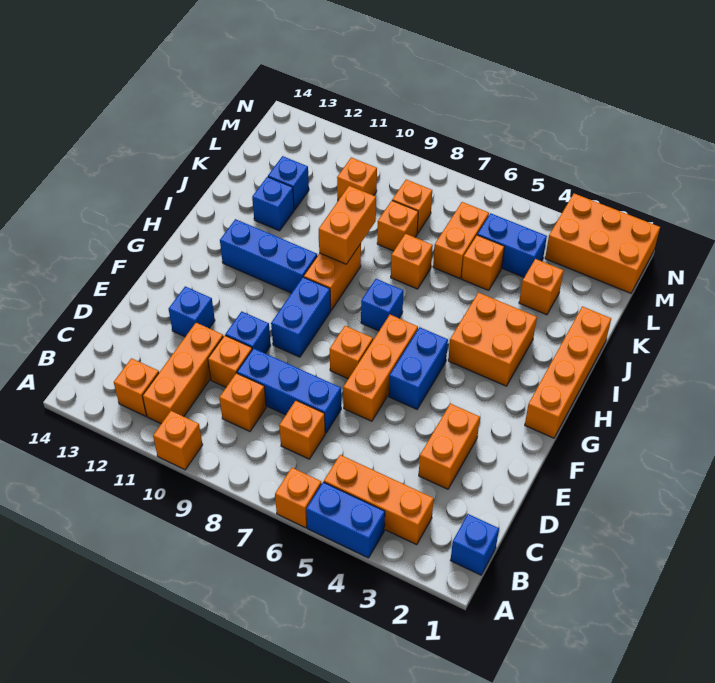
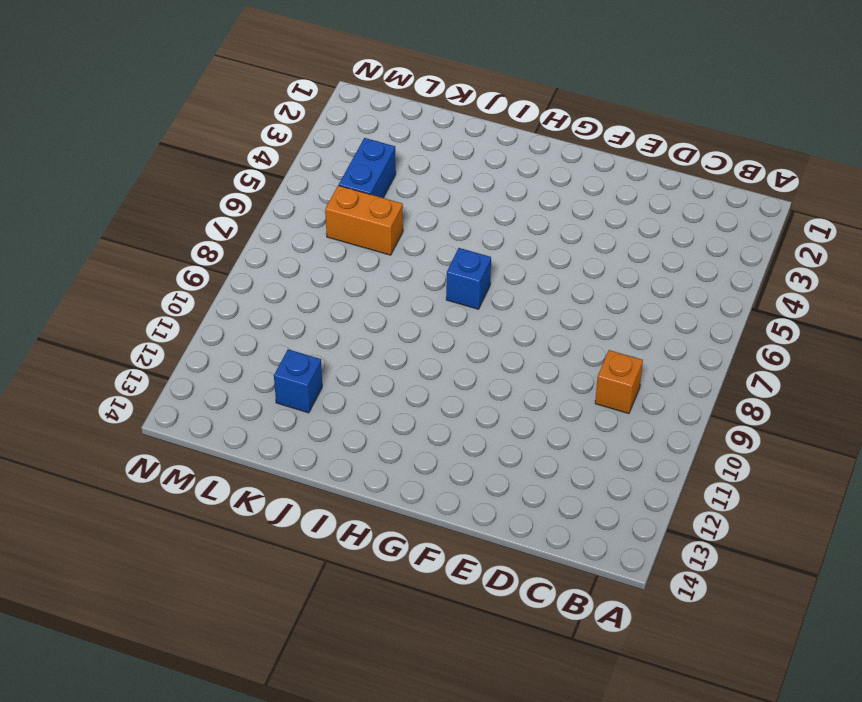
none -> blue 1x2 brick [306,482,385,558]
none -> orange 1x1 brick [275,468,322,528]
none -> orange 1x1 brick [153,411,203,470]
none -> blue 1x1 brick [450,514,499,575]

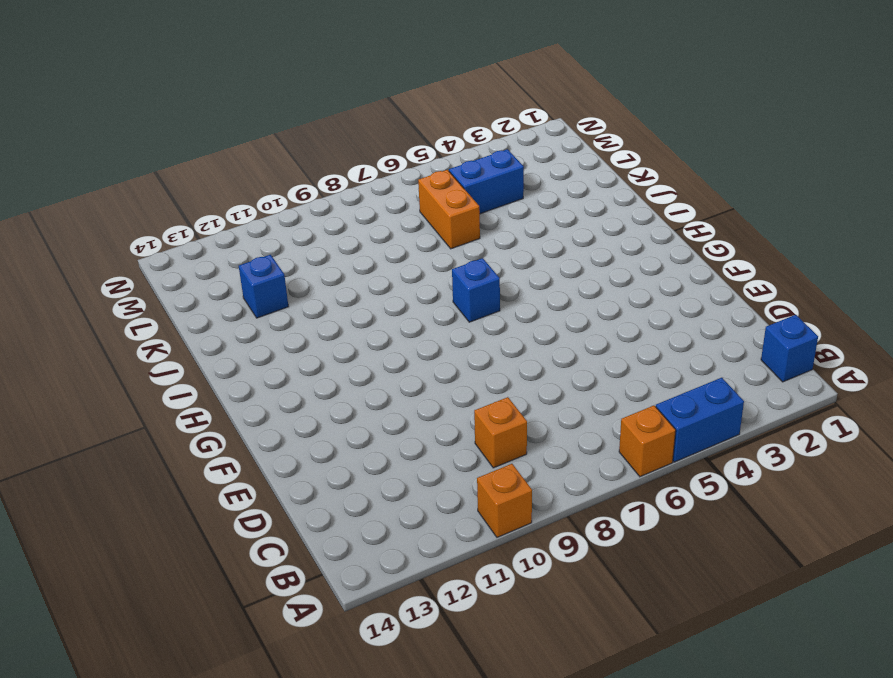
none -> orange 1x3 brick [324,455,434,545]
none -> orange 1x3 brick [143,323,223,424]
none -> orange 1x1 brick [114,358,159,416]
none -> orange 1x1 brick [279,401,325,459]

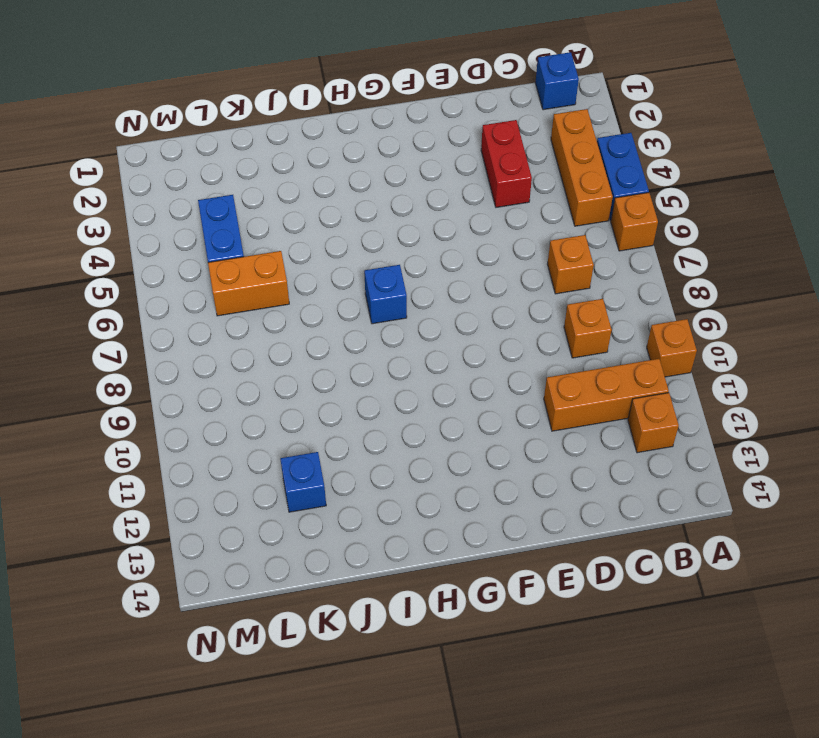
red 1x2 brick [481,120,532,207] -> orange 1x2 brick [419,404,480,489]
none -> blue 1x3 brick [237,348,341,433]
none -> orange 1x1 brick [208,335,252,387]
none -> orange 1x3 brick [343,315,418,421]
none -> blue 1x1 brick [225,311,271,353]

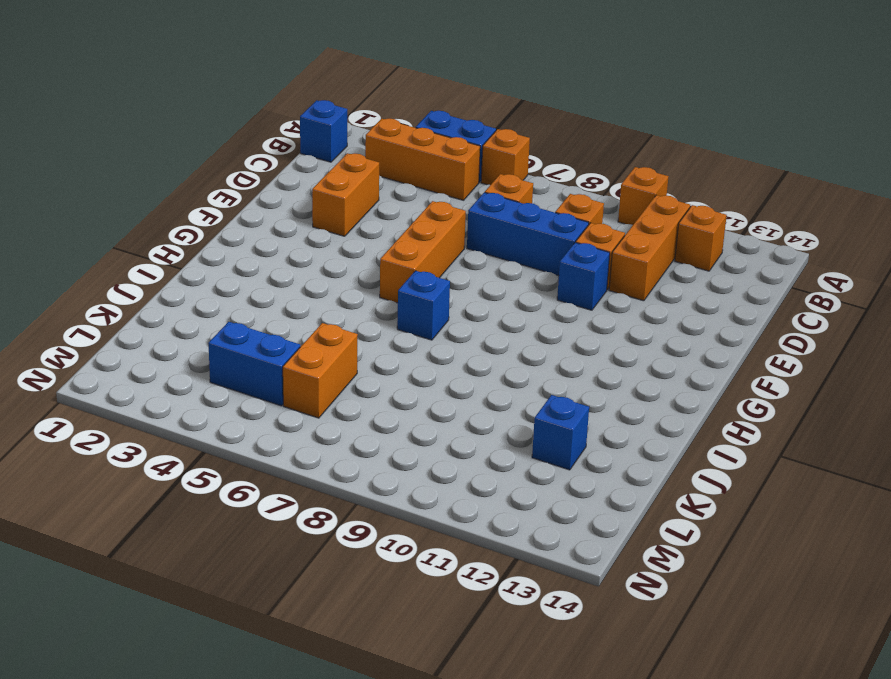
none -> blue 1x1 brick [169,286,215,337]
none -> blue 1x2 brick [389,327,448,409]
none -> orange 1x1 brick [330,326,373,379]
none -> blue 1x2 brick [271,277,331,357]

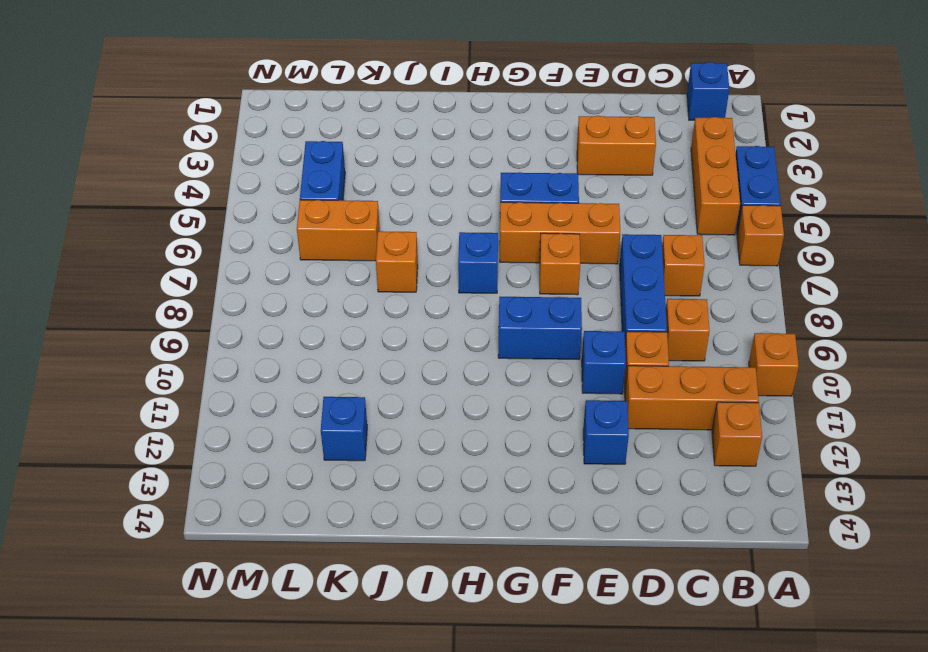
none -> orange 1x4 brick [525,306,611,438]
none -> orange 2x2 brick [448,293,537,386]
none -> orange 1x2 brick [304,244,361,310]
none -> blue 1x3 brick [220,219,317,293]

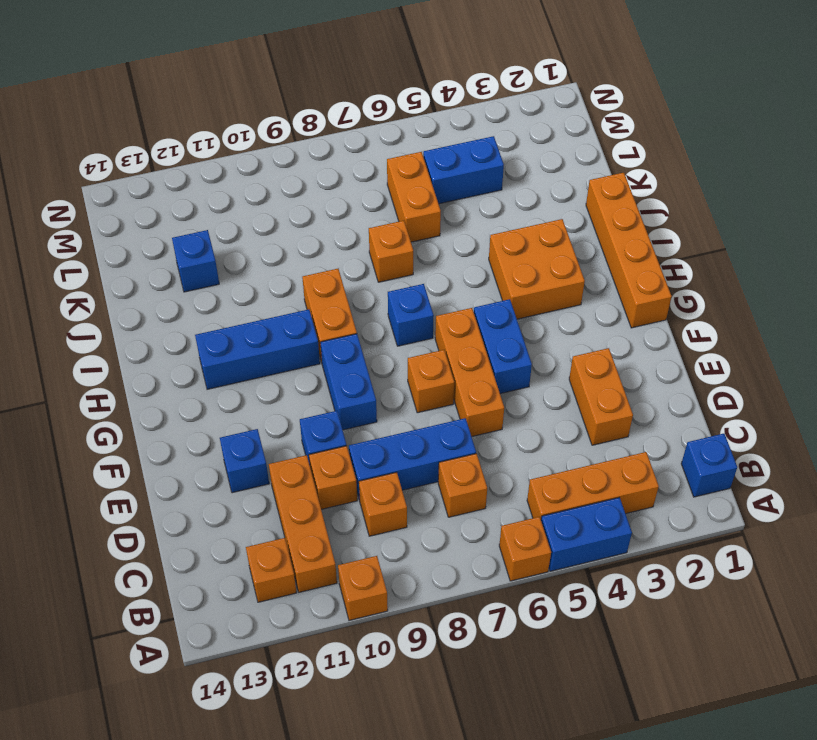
none -> blue 1x1 brick [252,177,294,231]
none -> orange 1x1 brick [519,259,563,315]
none -> orange 1x1 brick [462,235,504,290]
none -> orange 1x1 brick [377,201,418,251]

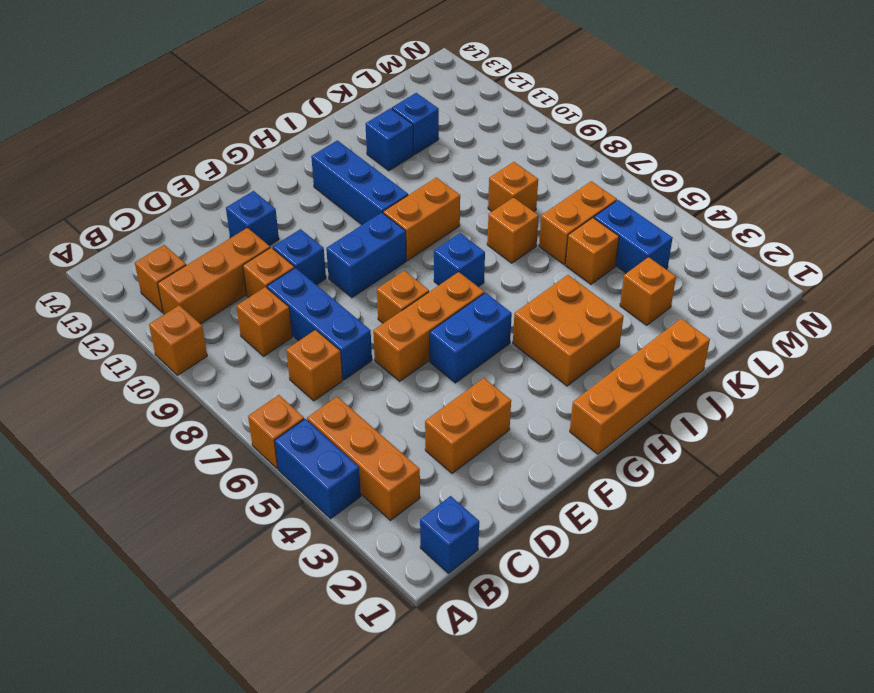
none -> orange 1x1 brick [392,180,432,233]
none -> orange 1x1 brick [337,158,377,200]
none -> orange 2x3 brick [545,194,660,293]
none -> orange 1x2 brick [319,186,376,264]

